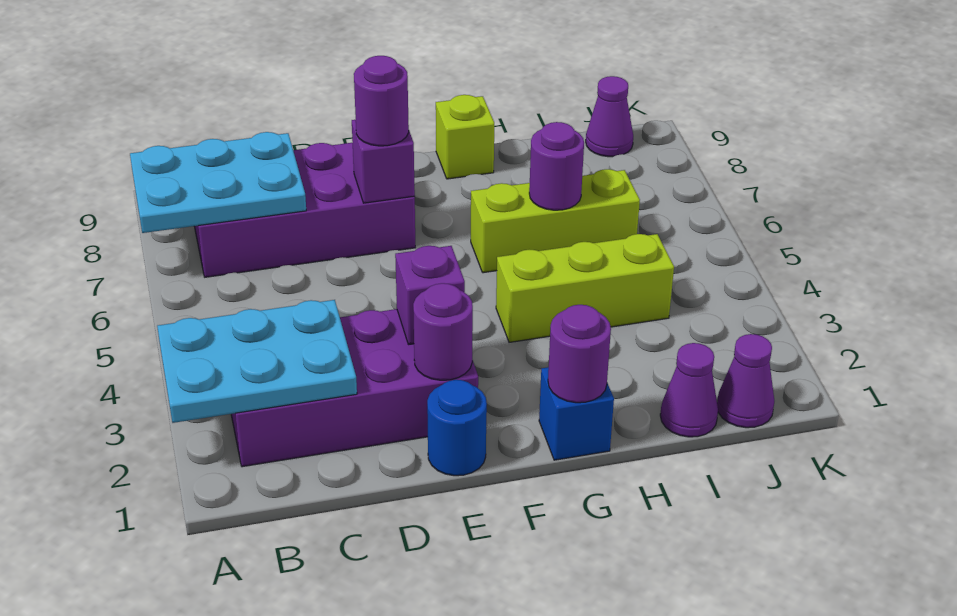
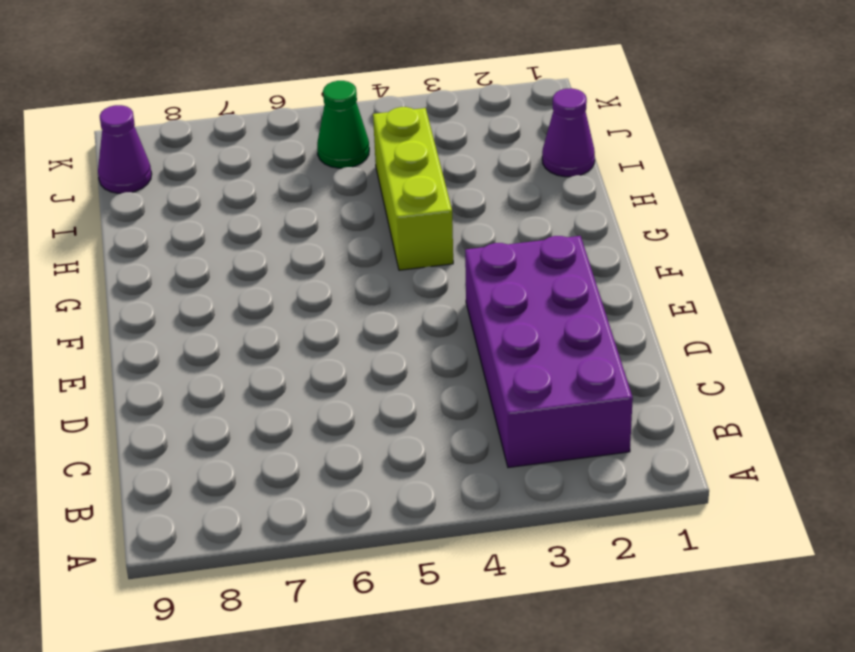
green 1x1 cone [317,81,369,168] -> none
none -> purple 2x4 brick [194,143,415,277]
none -> blue 1x1 round brick [427,380,487,476]
none -> blue 1x1 brick [539,367,614,460]

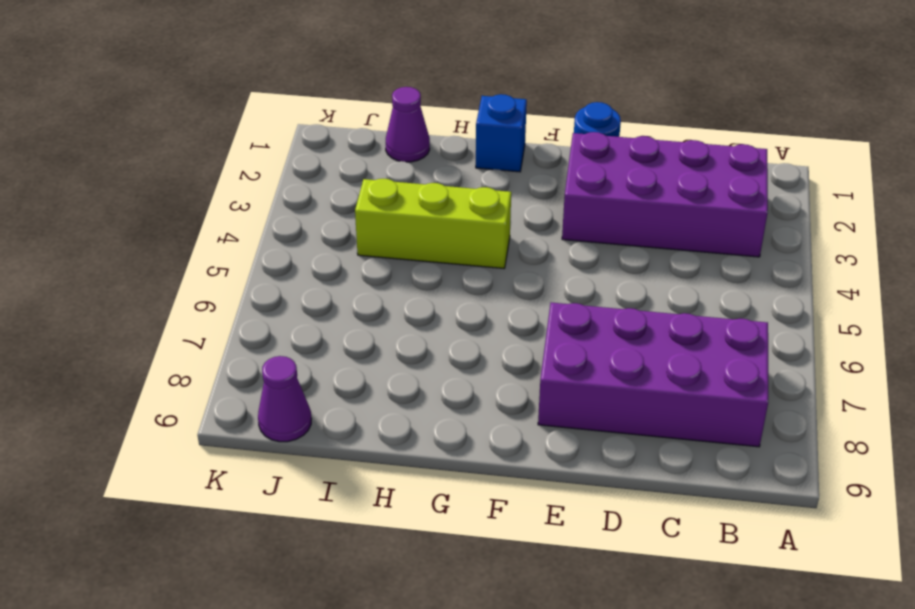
none -> lime 1x3 brick [471,169,640,273]
none -> lime 1x1 brick [436,95,494,179]
none -> purple 1x1 cone [717,334,774,428]

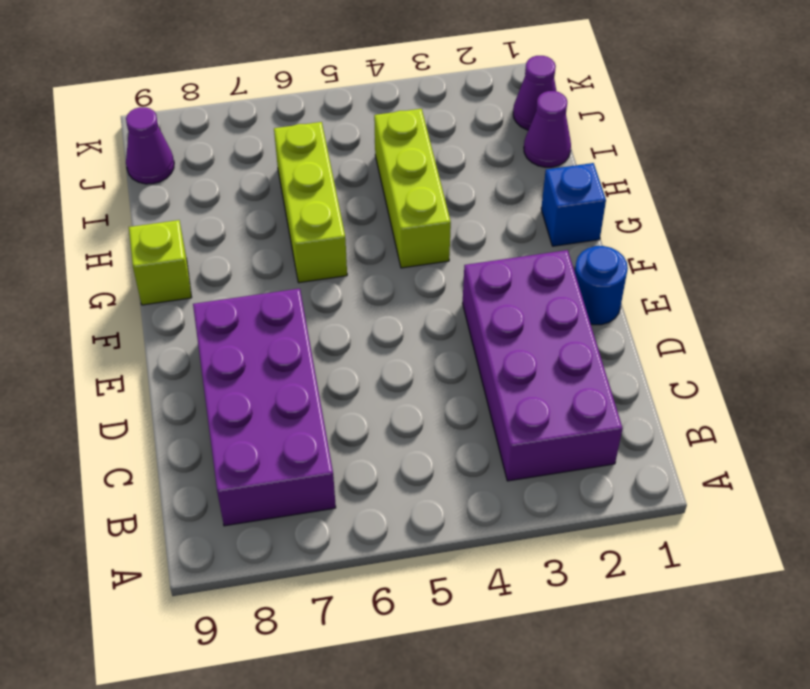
none -> cyan 2x3 plate [157,300,357,423]
none -> cyan 2x3 plate [130,132,306,233]
none -> purple 1x1 round brick [413,283,473,380]

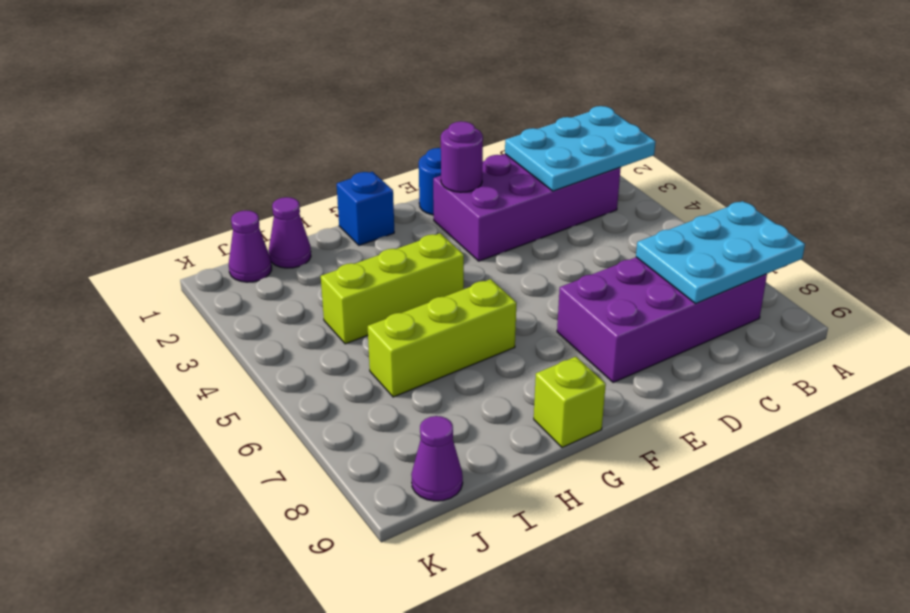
none -> purple 1x1 brick [395,246,465,345]
none -> purple 1x1 brick [352,120,415,203]
none -> purple 1x1 round brick [548,305,611,403]

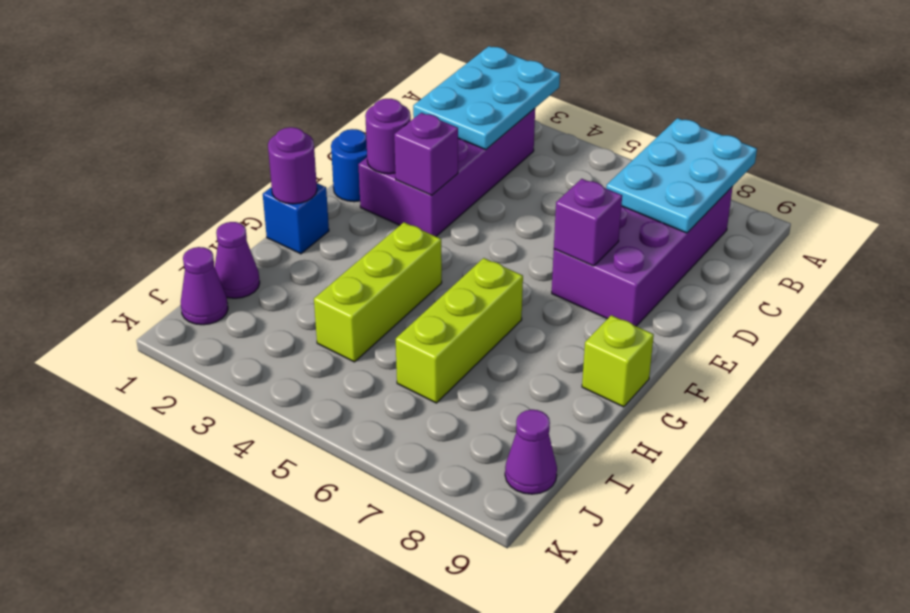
none -> purple 1x1 round brick [529,122,584,210]
none -> purple 1x1 round brick [354,56,409,146]

